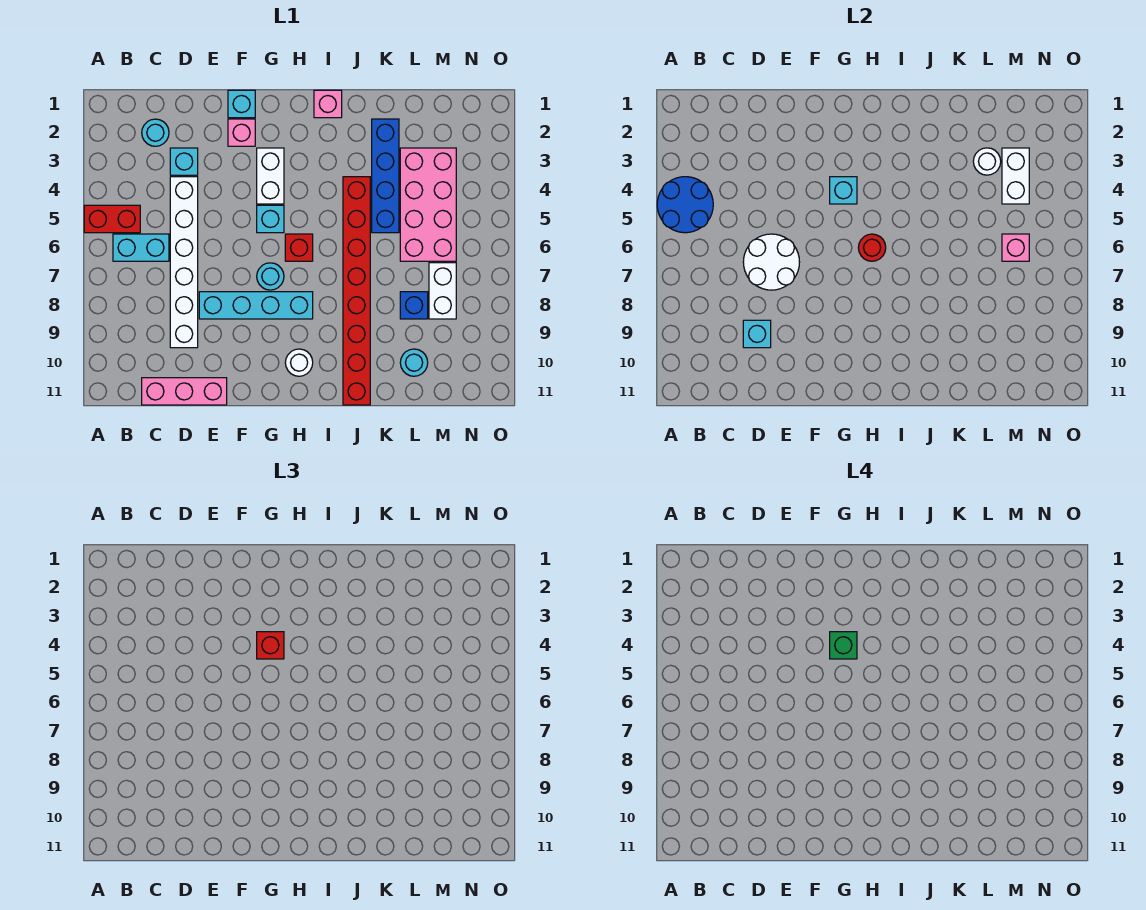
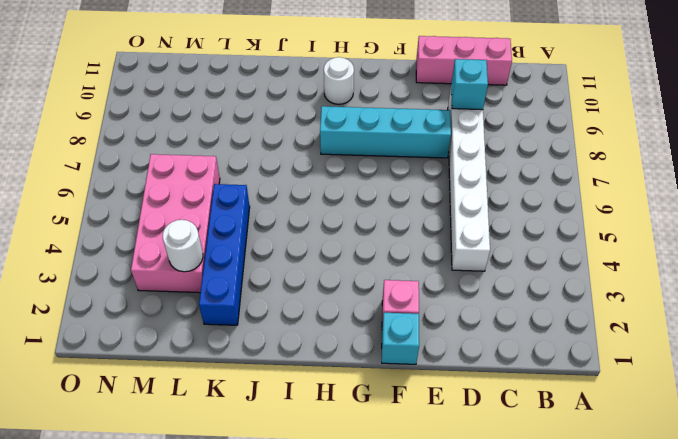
none -> red 1x2 brick [84,205,140,233]
none -> cyan 1x2 brick [113,234,169,261]
none -> cyan 1x1 round brick [142,119,169,146]
none -> cyan 1x1 brick [170,148,198,175]

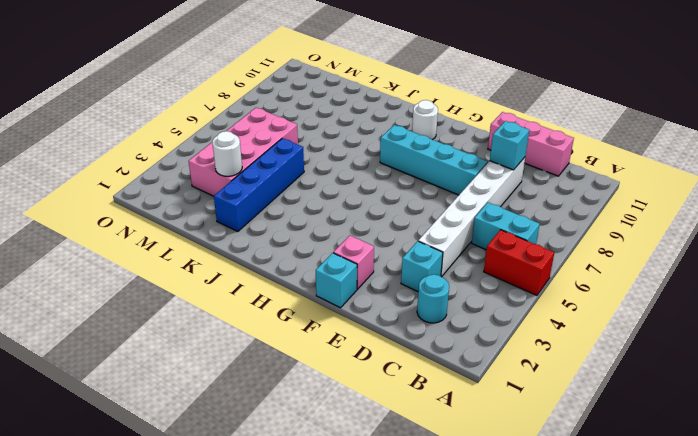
none -> white 1x2 brick [257,148,284,204]
none -> cyan 1x1 brick [257,205,284,233]
none -> cyan 1x1 round brick [257,263,284,290]
none -> red 1x1 brick [285,234,313,261]

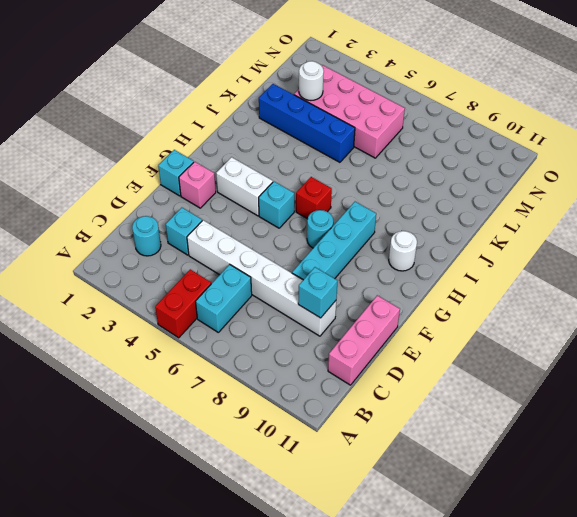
none -> pink 1x1 brick [314,90,342,118]
none -> red 1x8 brick [343,177,370,405]
none -> blue 1x1 brick [400,292,428,319]
none -> cyan 1x1 round brick [400,349,428,376]

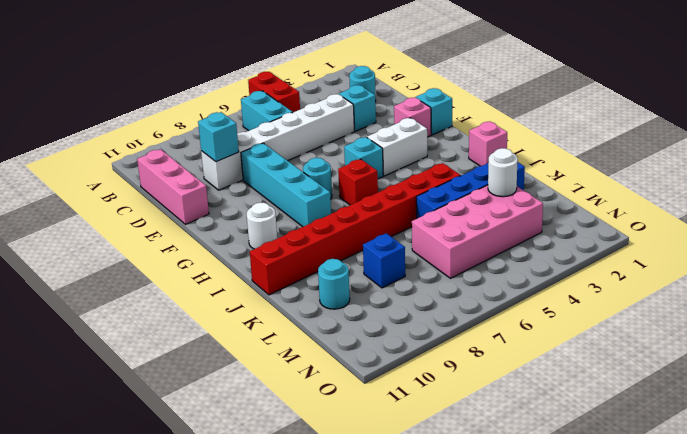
none -> white 1x2 brick [429,263,456,319]
none -> blue 2x2 round brick [657,177,713,233]
none -> white 2x2 round brick [743,234,800,290]
none -> cyan 1x1 brick [830,177,857,204]

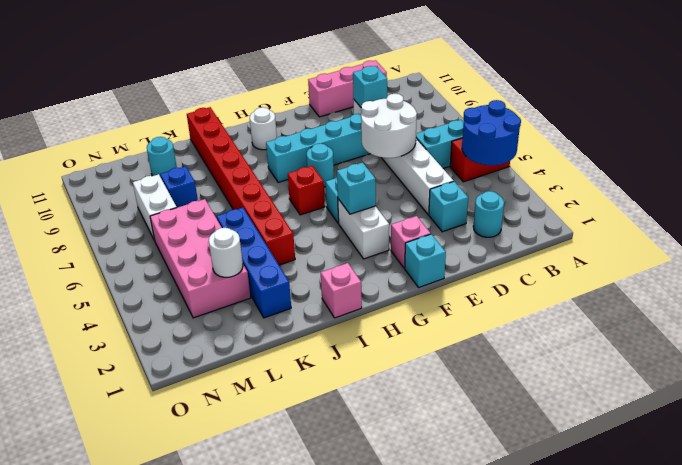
none -> red 1x1 round brick [858,234,886,261]
none -> white 1x2 brick [1002,148,1029,204]
none -> pink 1x1 brick [1002,234,1029,261]
none -> red 1x1 brick [257,632,284,659]

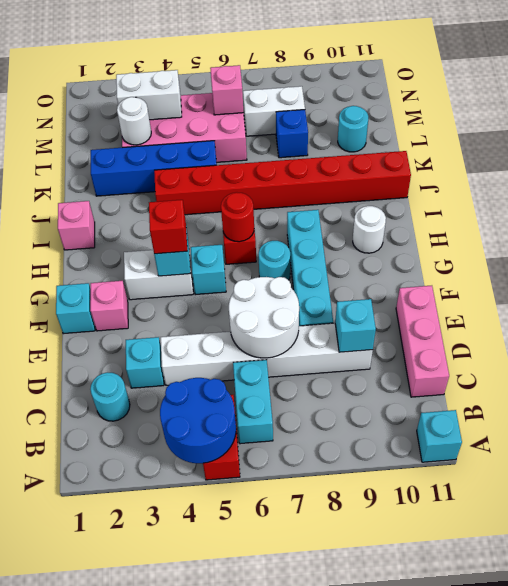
cyan 1x1 brick [417,410,462,462] -> none
none -> green 1x1 brick [830,632,857,659]

